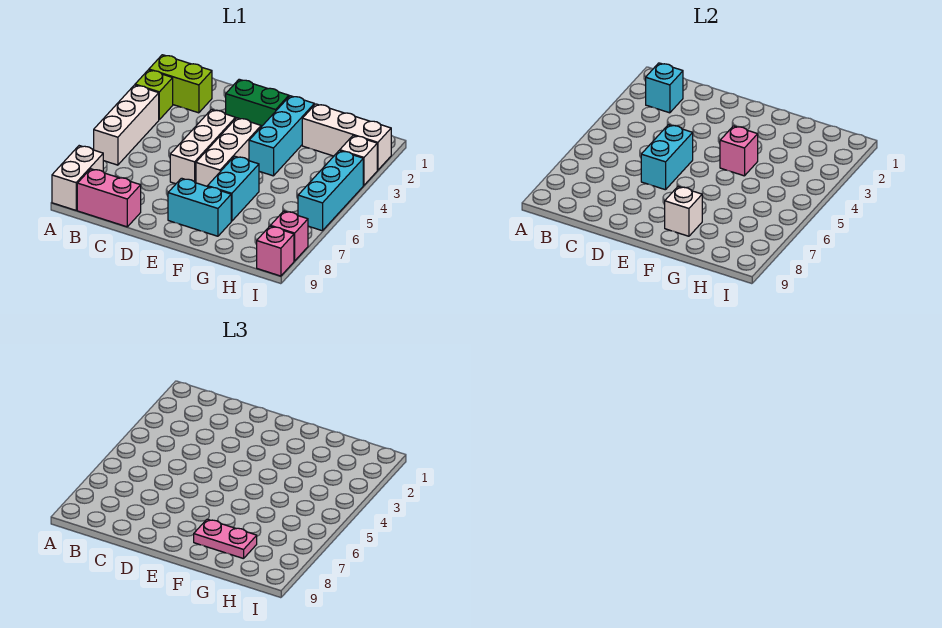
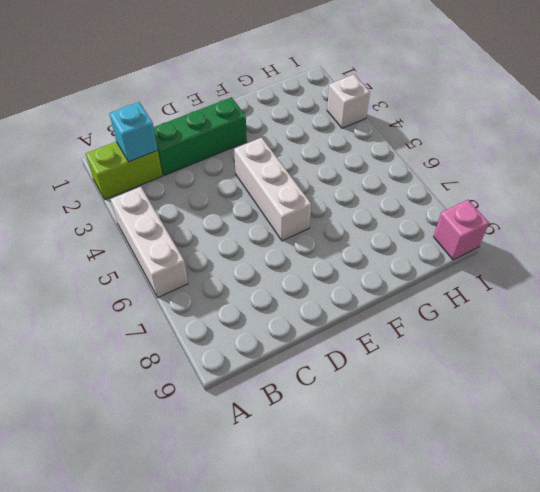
green 1x3 brick [154,97,247,175] -> green 1x2 brick [226,79,289,127]
none -> lime 1x1 brick [135,70,173,119]
none -> white 1x2 brick [52,146,103,210]
none -> pink 1x2 brick [77,169,141,227]

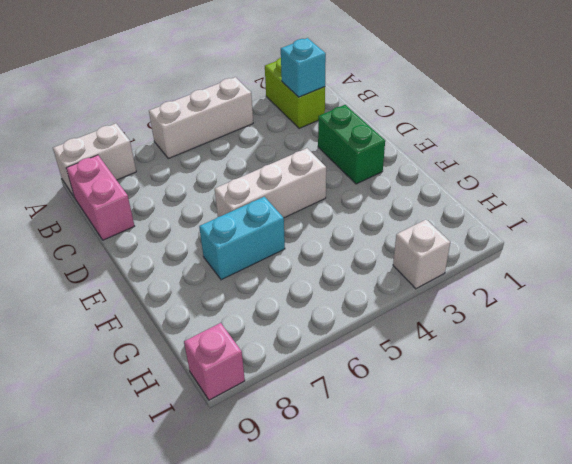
none -> lime 1x1 brick [135,70,173,119]
none -> white 1x3 brick [170,110,236,184]
none -> cyan 1x2 brick [168,178,231,236]

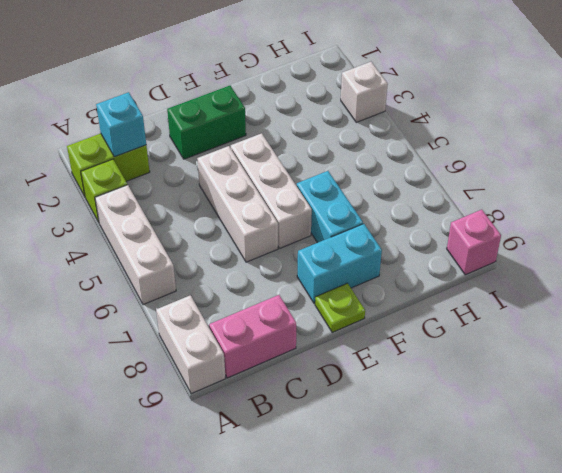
lime 1x1 plate [315,283,365,332] -> none
none -> cyan 1x3 brick [249,96,314,176]
none -> white 1x3 brick [302,104,391,170]
none -> cyan 1x3 brick [298,151,363,231]

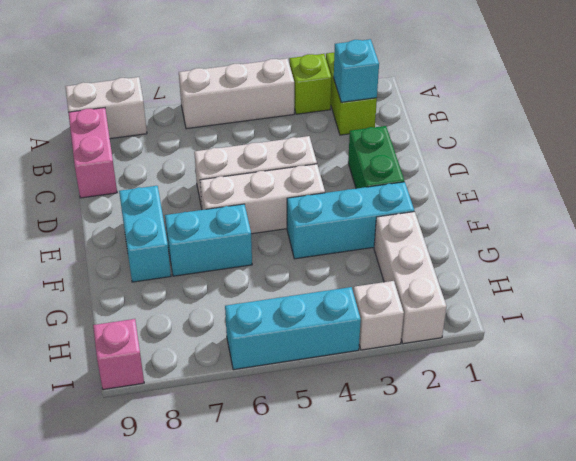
none -> pink 1x1 brick [271,211,308,261]
none -> cyan 1x2 brick [641,125,693,190]
none -> pink 1x1 brick [720,126,758,176]

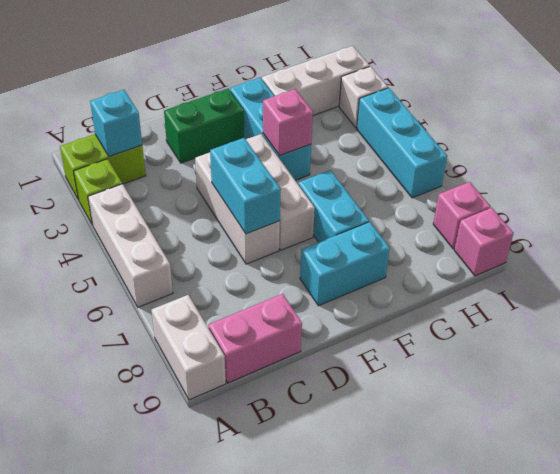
none -> white 1x1 brick [665,187,702,236]
none -> pink 1x2 plate [194,519,257,559]

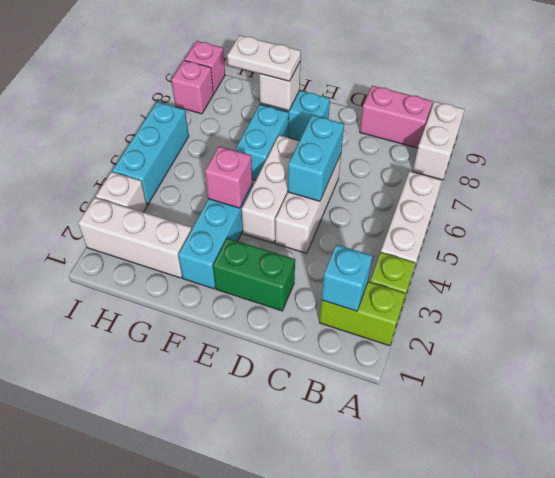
white 1x2 plate [227,35,301,81] -> pink 1x2 plate [194,519,257,559]

